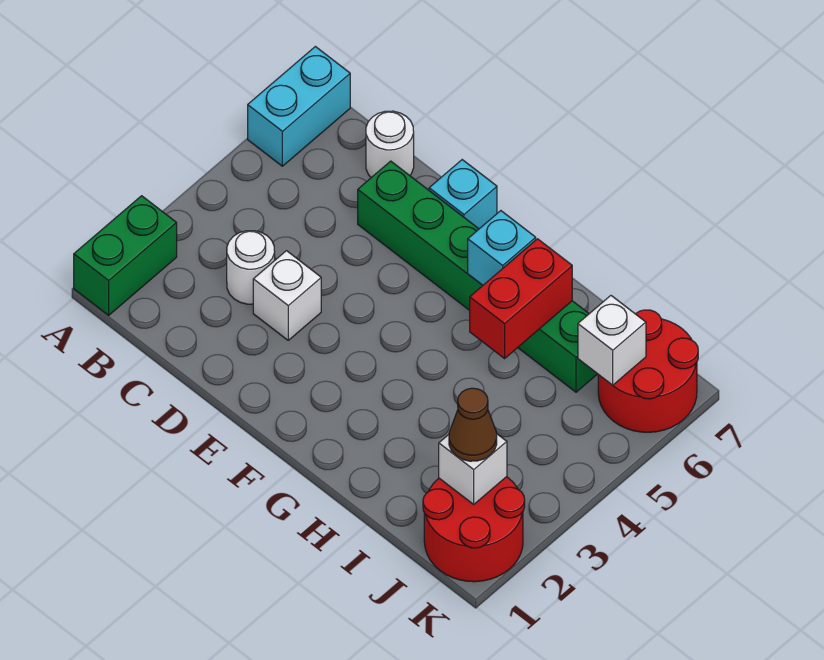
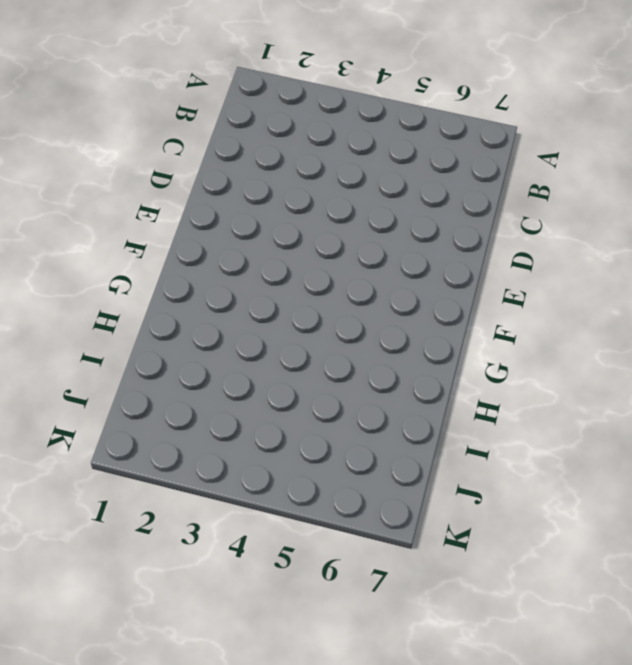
none -> green 1x2 brick [74,196,177,315]
none -> cyan 1x2 brick [248,47,350,166]
none -> white 1x1 round brick [227,231,275,304]

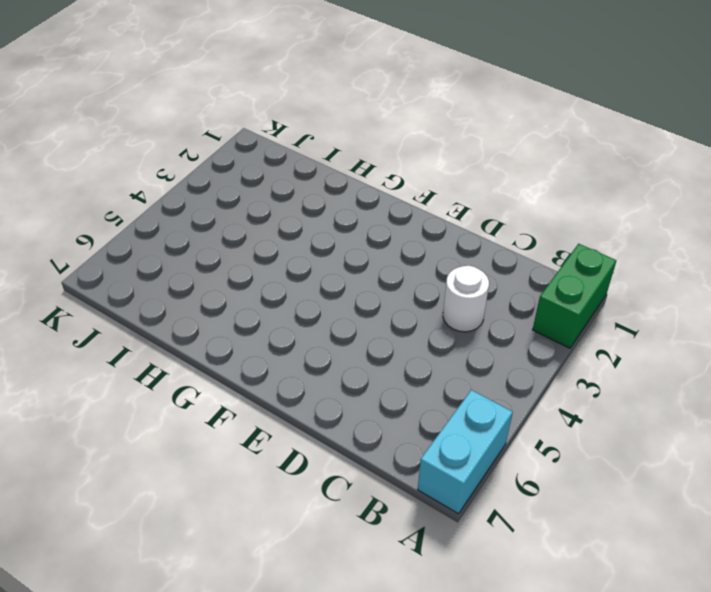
none -> white 1x1 round brick [366,111,414,177]
none -> white 1x1 brick [253,251,321,340]
none -> green 1x6 brick [358,161,597,392]

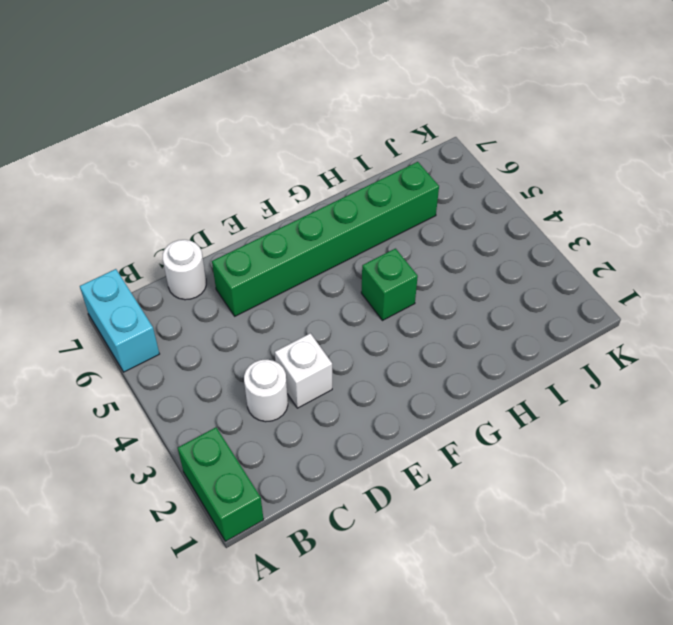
green 1x1 brick [361,249,418,321] -> none
none -> cyan 1x1 brick [429,160,497,229]
none -> red 2x2 round brick [423,477,525,582]
none -> red 2x2 round brick [598,310,698,432]

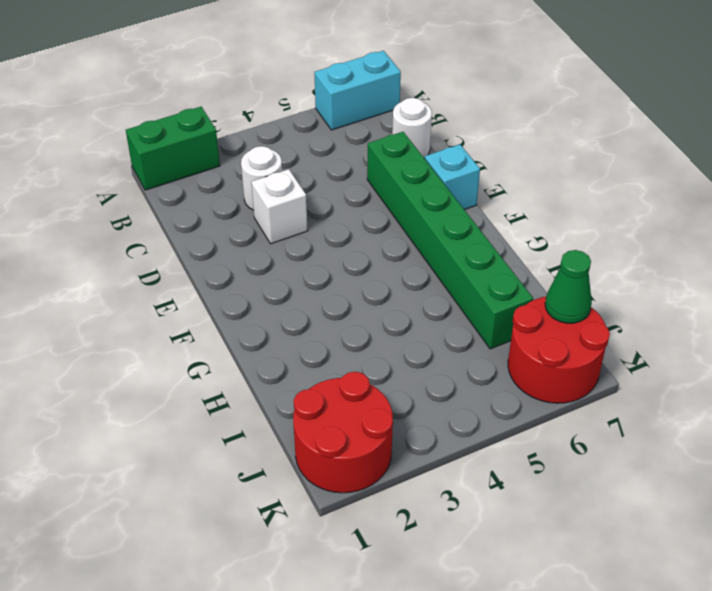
green 1x1 cone [545,250,592,323] -> none
none -> cyan 1x1 brick [468,211,536,285]
none -> red 1x2 brick [470,239,572,358]
none -> white 1x1 brick [439,434,507,504]

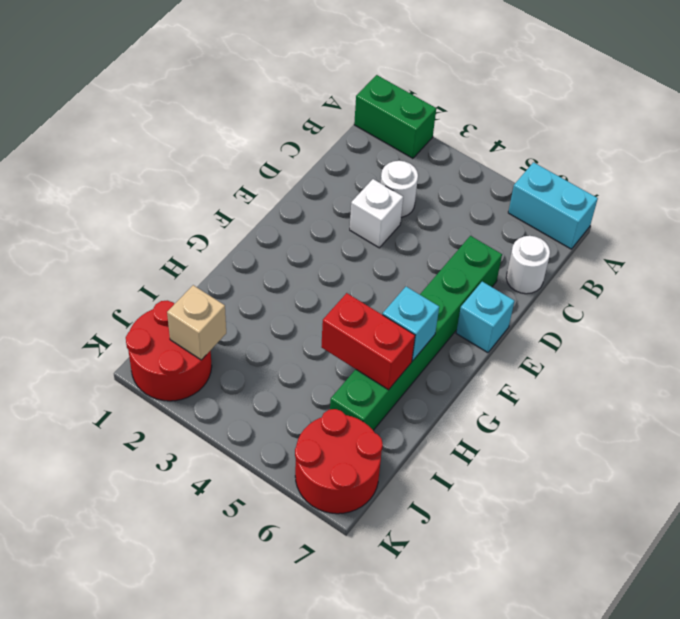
tan 1x1 brick [167,285,226,360] -> white 1x1 brick [439,434,507,504]
none -> white 1x1 brick [578,296,646,385]
none -> brown 1x1 cone [449,388,497,461]

